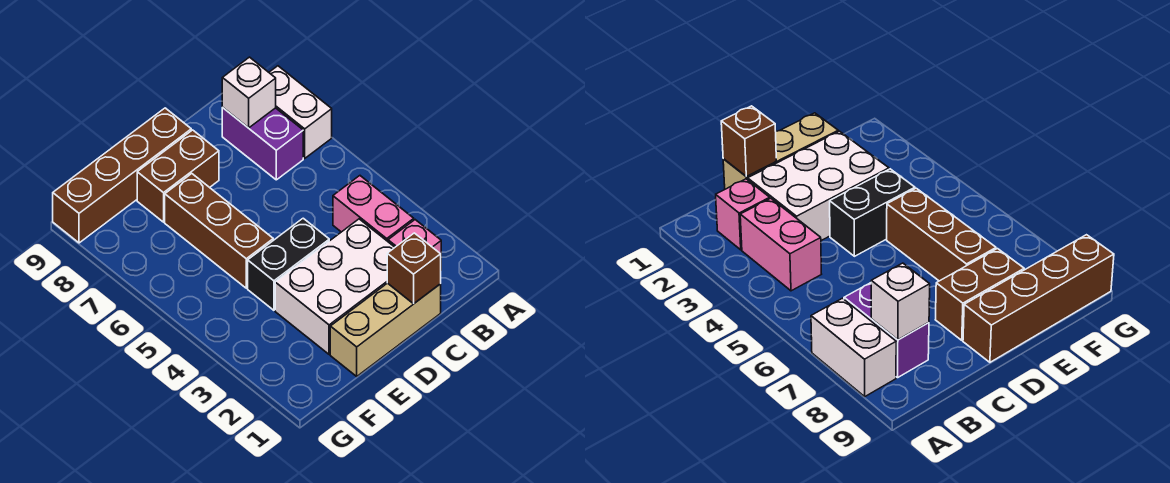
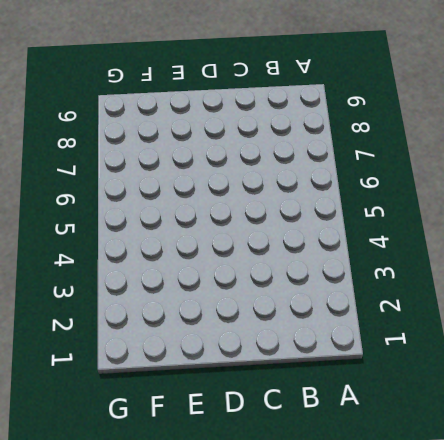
none -> white 1x2 brick [269,66,332,158]
none -> pink 1x1 brick [388,220,441,254]
none -> pink 1x2 brick [333,176,414,241]

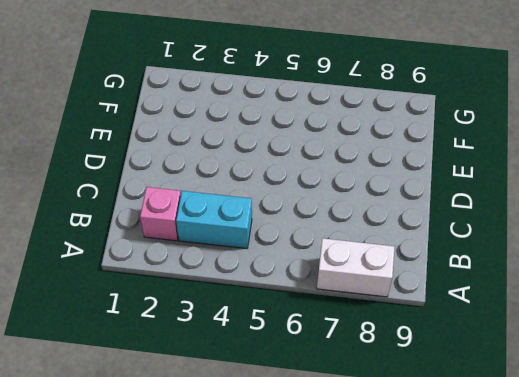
cyan 1x2 brick [176,191,252,249] -> pink 1x2 brick [333,176,414,241]
none -> purple 1x2 brick [222,108,303,180]
none -> tan 1x3 brick [330,283,441,376]
none -> white 2x3 brick [275,219,395,354]

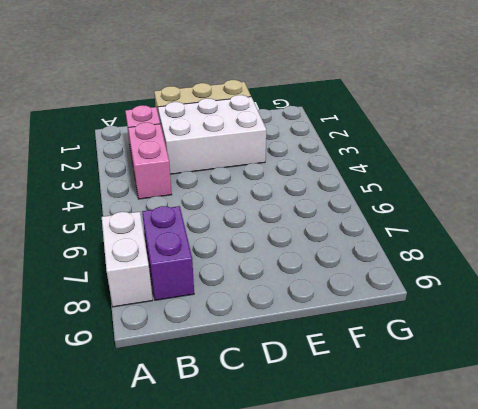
none -> black 1x2 brick [248,218,329,310]
none -> brown 1x2 brick [137,130,219,222]
none -> brown 1x4 brick [53,108,191,243]

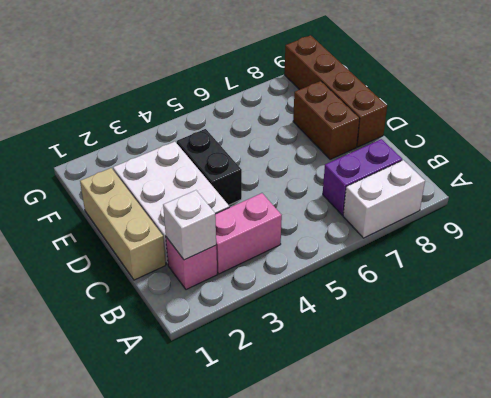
white 1x1 brick [163,190,216,260] -> white 1x1 brick moved to [222,57,276,128]
none -> brown 1x3 brick [165,174,273,288]
none -> brown 1x1 brick [387,233,441,304]

